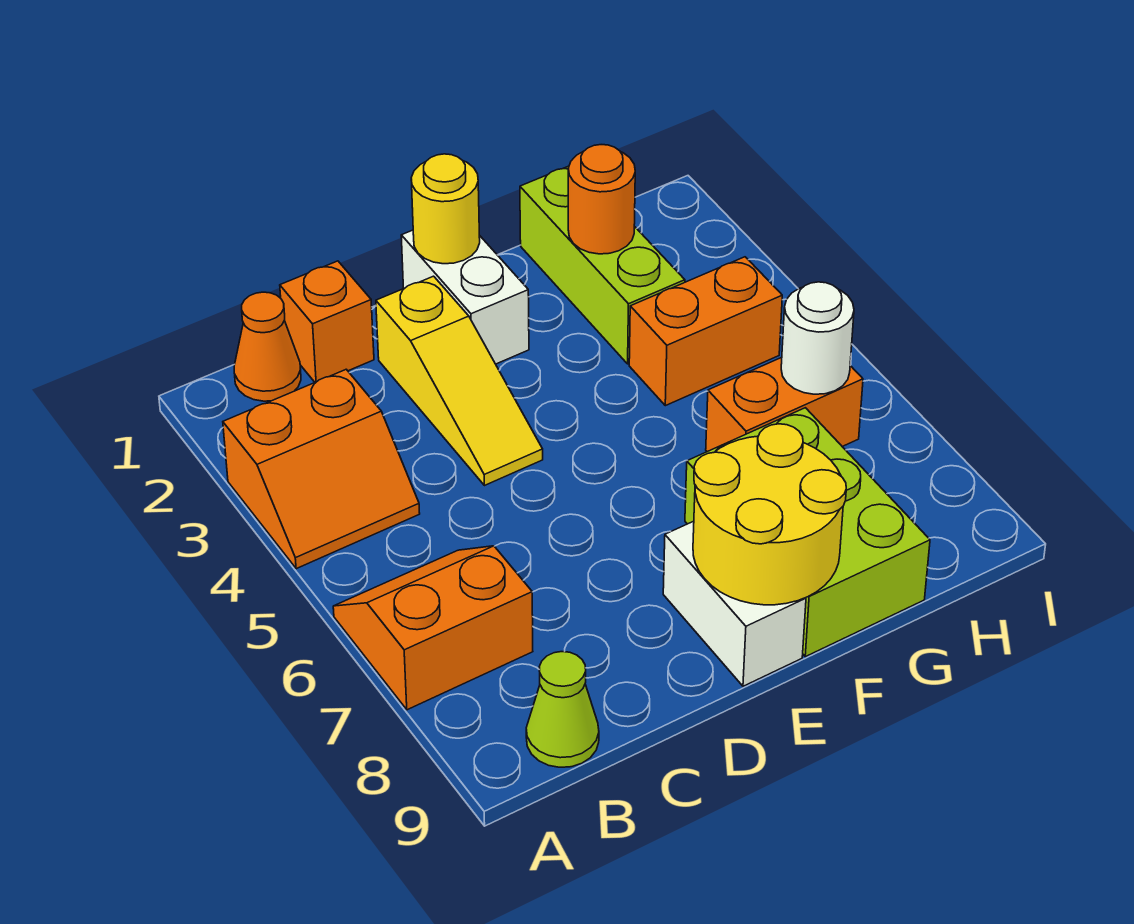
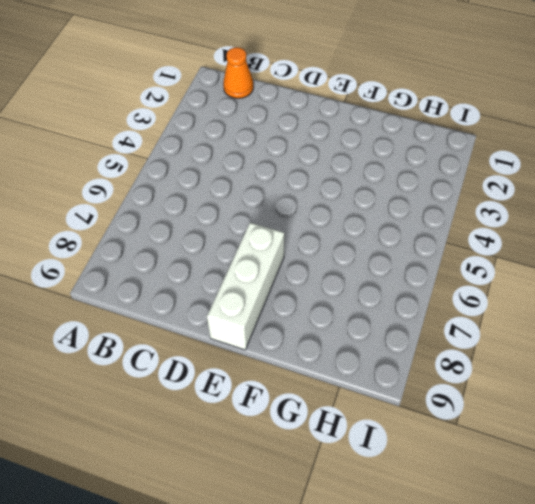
white 1x3 brick [207,222,284,350] -> white 1x2 brick [663,521,806,686]
none -> orange 2x2 slope [223,369,420,569]
none -> orange 2x2 slope [333,546,533,710]
none -> lime 1x1 cone [526,652,599,767]

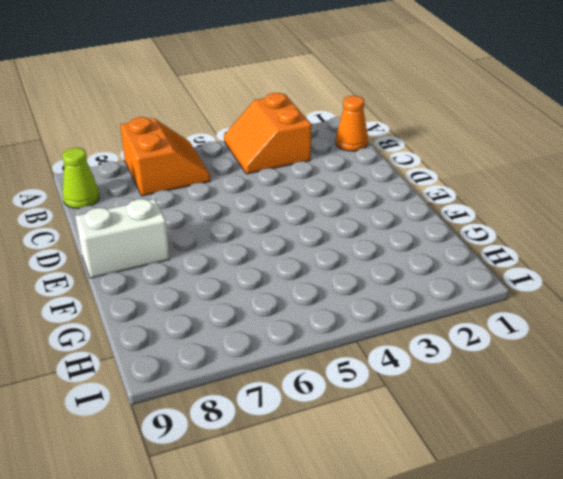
none -> orange 1x1 brick [280,261,374,382]
none -> yellow 1x3 slope [376,276,543,486]
none -> white 1x2 brick [401,230,529,364]

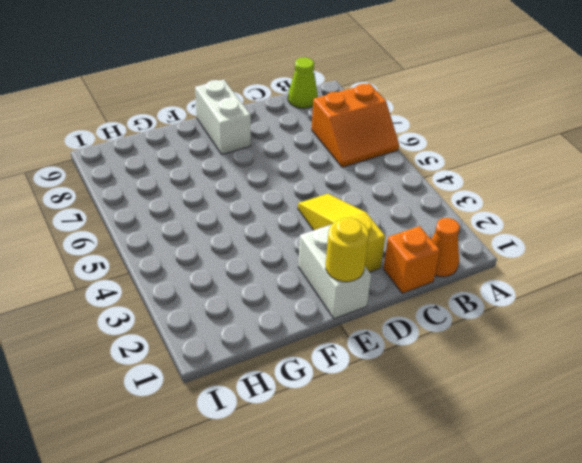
none -> orange 2x2 slope [223,369,420,569]
none -> lime 2x3 brick [685,408,930,657]
none -> lime 1x3 brick [520,166,685,364]

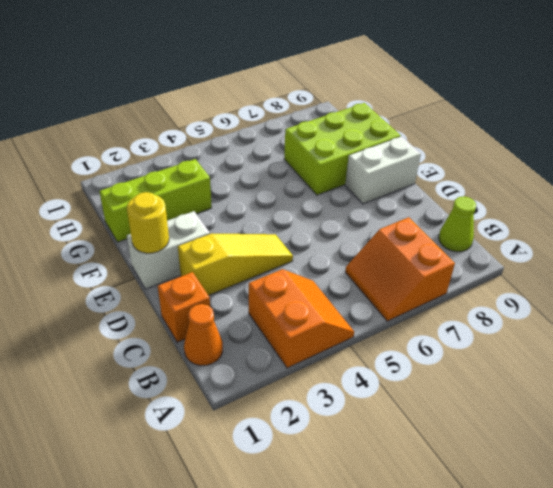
none -> orange 1x2 brick [629,257,782,406]
none -> orange 1x2 brick [706,357,863,452]
none -> yellow 2x2 round brick [693,424,846,605]

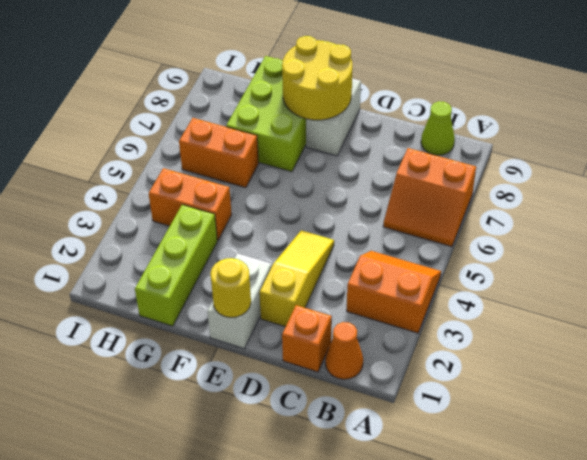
none -> orange 1x1 round brick [568,145,635,254]
none -> white 1x1 round brick [781,282,854,394]

